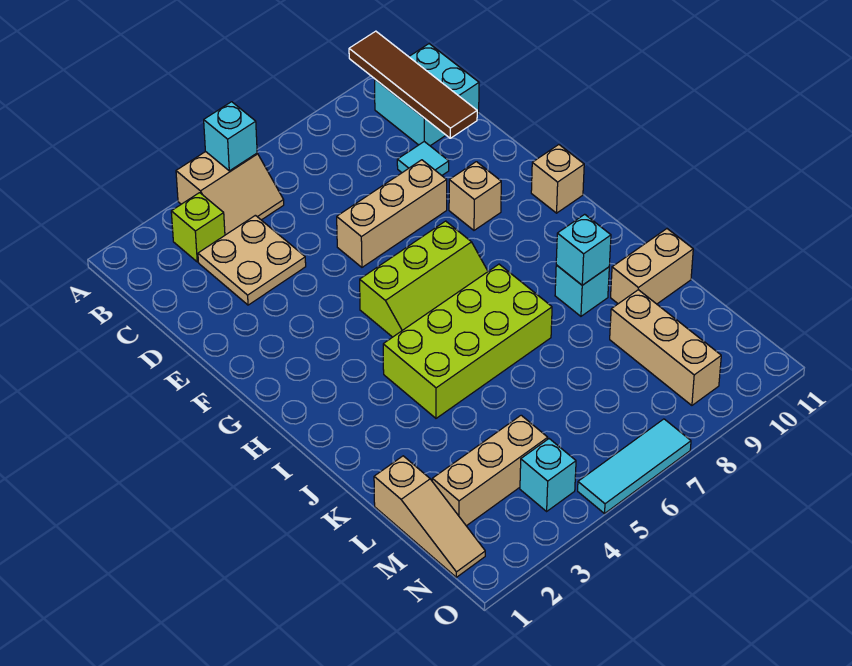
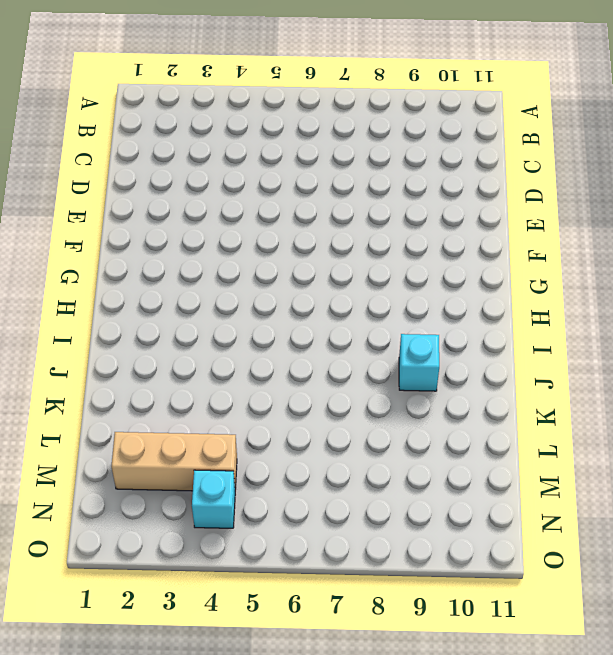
none -> tan 2x2 slope [176,152,284,235]
none -> lime 1x1 brick [171,193,225,262]
none -> cyan 2x2 brick [375,44,479,146]

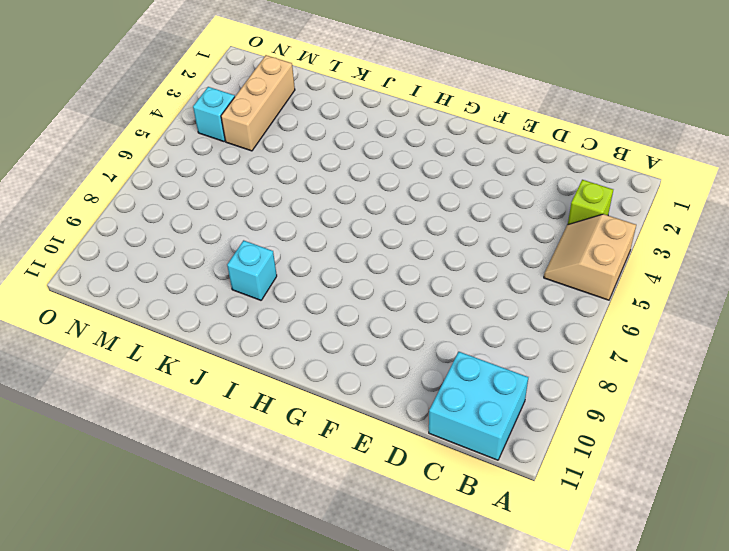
none -> tan 2x2 plate [198,215,306,305]
none -> cyan 1x1 tile [397,142,449,175]
none -> tan 1x3 brick [337,160,447,267]

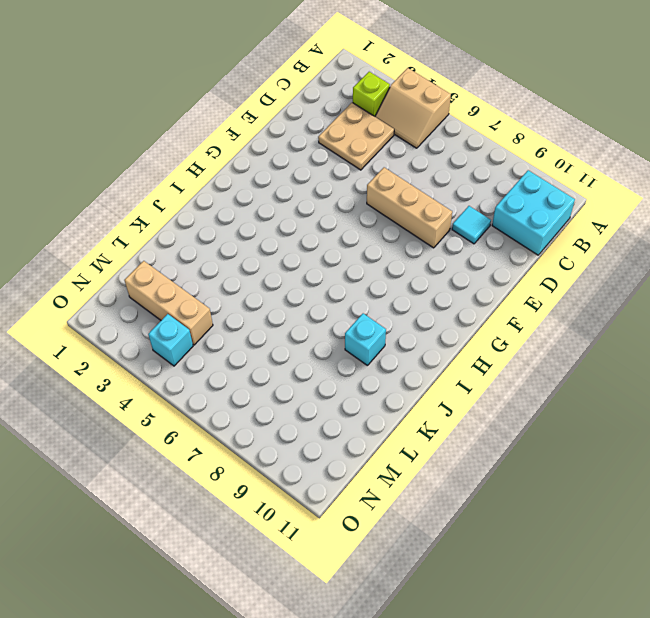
none -> tan 1x1 brick [449,162,501,230]
none -> lime 2x3 slope [360,221,488,337]
none -> tan 1x1 brick [531,145,584,213]

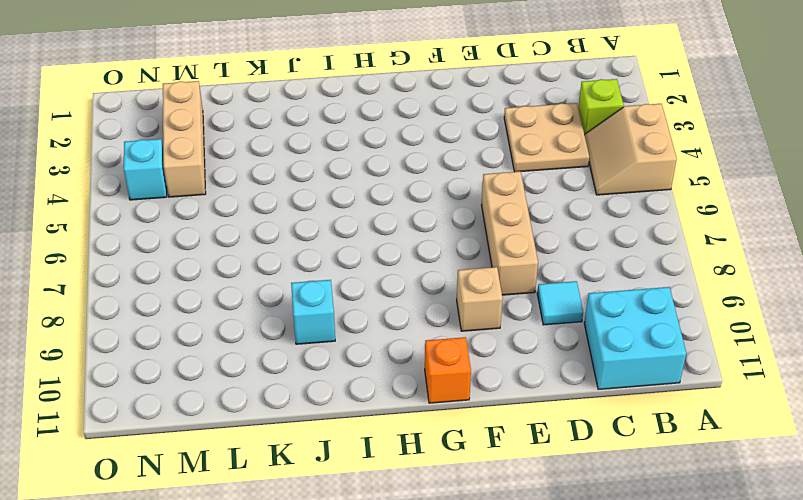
orange 1x1 brick [425,337,471,403] -> tan 1x1 brick [531,145,584,213]
none -> lime 2x3 slope [360,221,488,337]
none -> lime 2x4 brick [383,264,552,418]
none -> tan 1x2 brick [611,229,693,304]

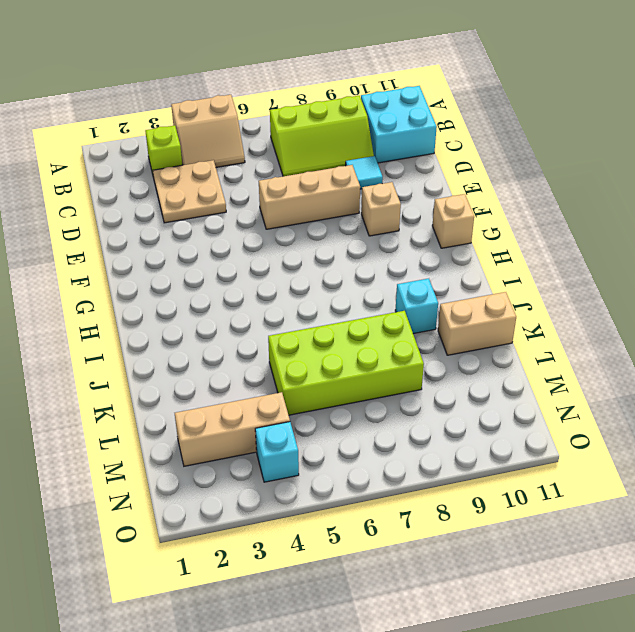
lime 2x3 slope [270,96,374,176] -> lime 2x3 slope moved to [360,221,488,337]
lime 2x4 brick [268,311,424,415] -> lime 2x4 brick moved to [383,264,552,418]
none -> tan 1x3 slope [374,456,485,577]
none -> tan 1x3 brick [610,290,721,405]
none -> cyan 1x3 tile [578,419,691,514]

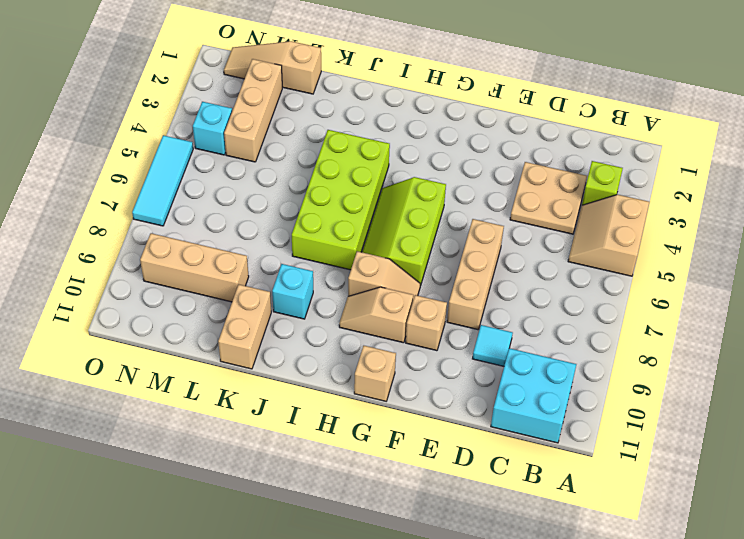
tan 1x2 slope [348,251,420,300] -> none
tan 1x2 slope [339,287,413,343] -> none
none -> cyan 1x1 brick [204,102,257,171]
none -> brown 1x4 tile [349,31,477,138]
none -> cyan 1x1 brick [556,214,611,285]

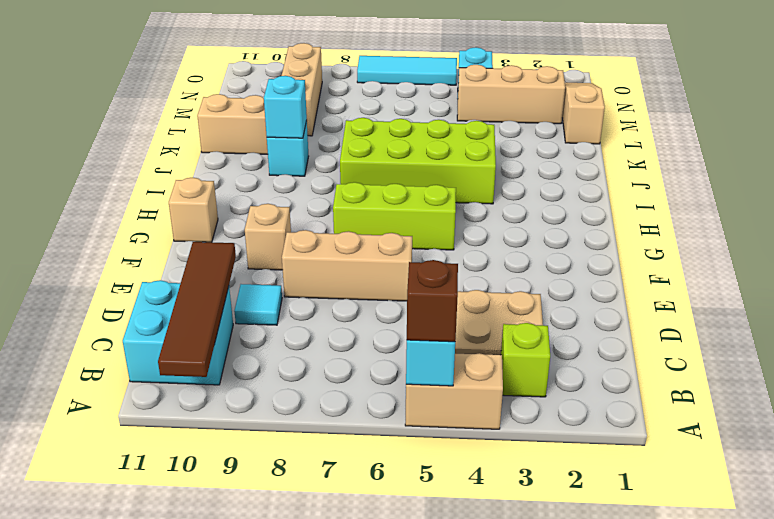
brown 1x1 brick [407,260,458,342] -> none

